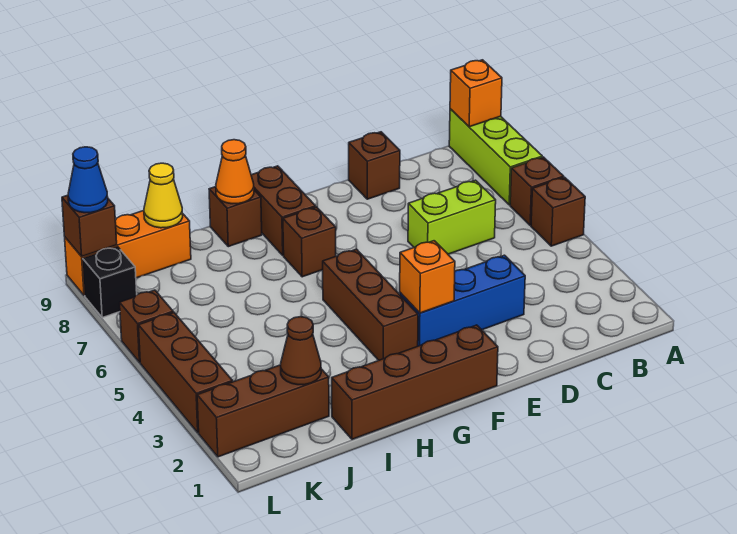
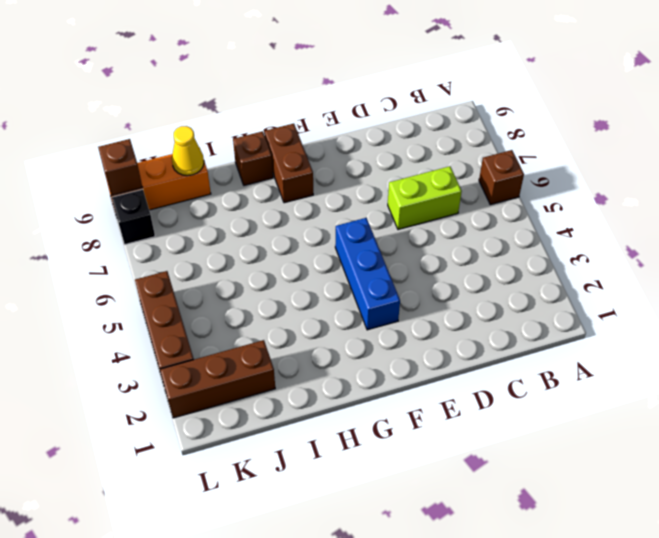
blue 1x3 brick [335,218,400,330] -> blue 1x3 brick turned to [400,255,525,346]
none -> brown 1x1 brick [531,177,585,246]
none -> lime 1x3 brick [449,109,542,205]
none -> brown 1x1 brick [349,132,400,199]

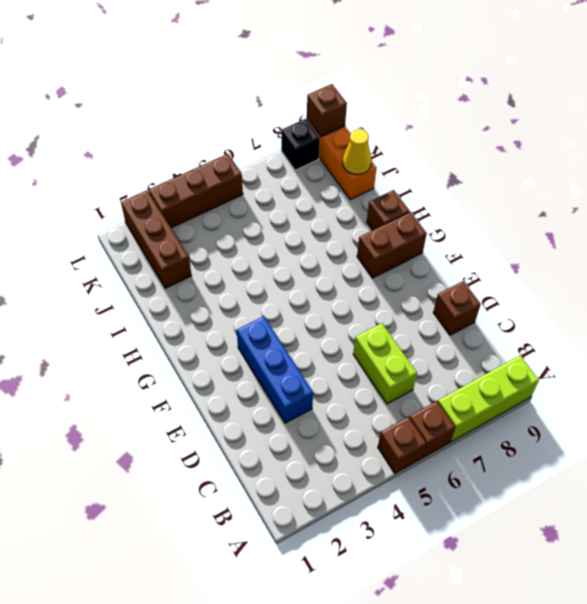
none -> brown 1x4 brick [332,325,498,439]
none -> brown 1x3 brick [323,249,418,360]
none -> brown 1x1 brick [283,207,336,277]

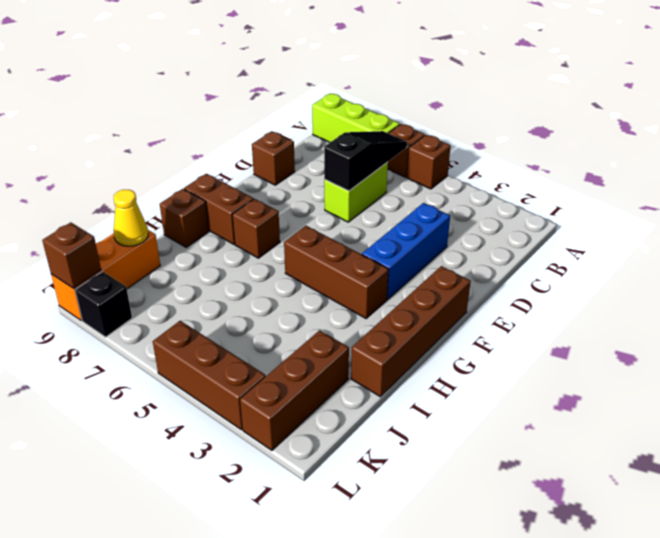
black 1x3 slope [324,131,407,191] -> none
none -> brown 1x1 brick [120,290,173,363]
none -> orange 1x1 brick [450,60,502,127]
none -> orange 1x1 brick [400,241,455,313]

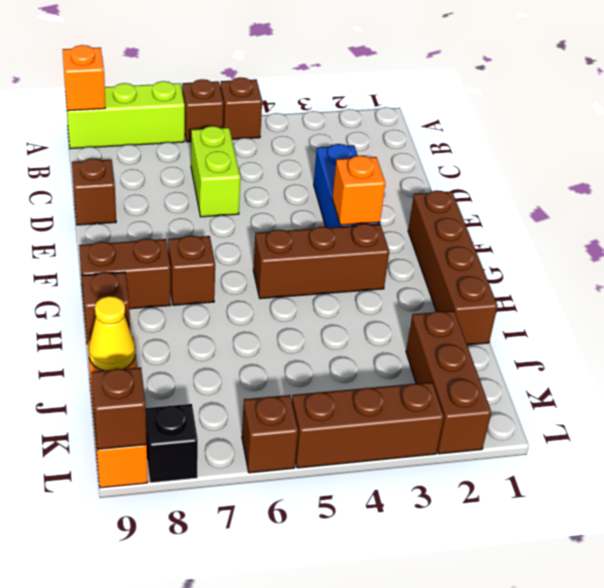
none -> orange 1x1 cone [216,140,254,204]
none -> brown 1x1 cone [281,317,321,385]
none -> blue 1x1 cone [68,147,108,213]

